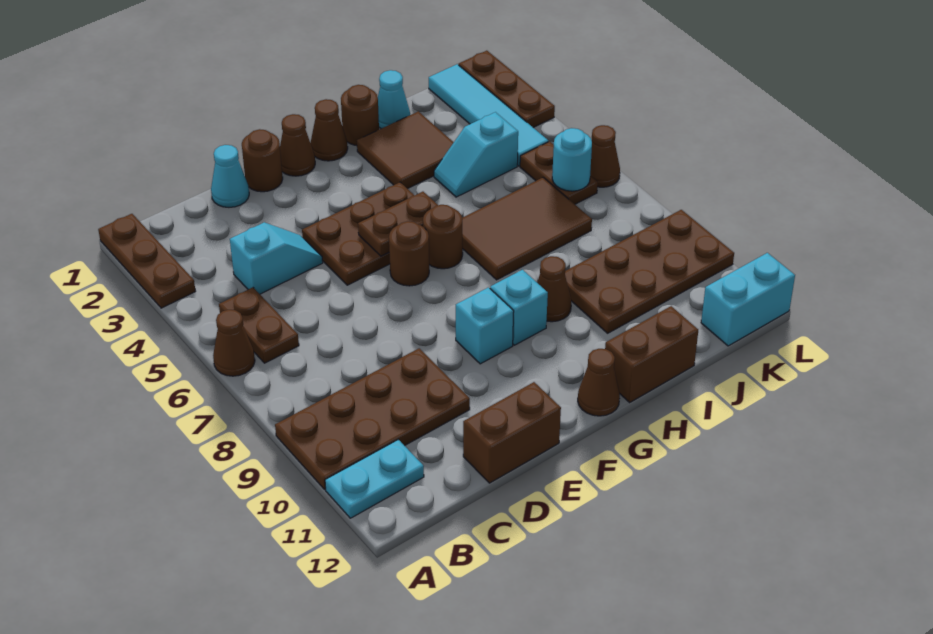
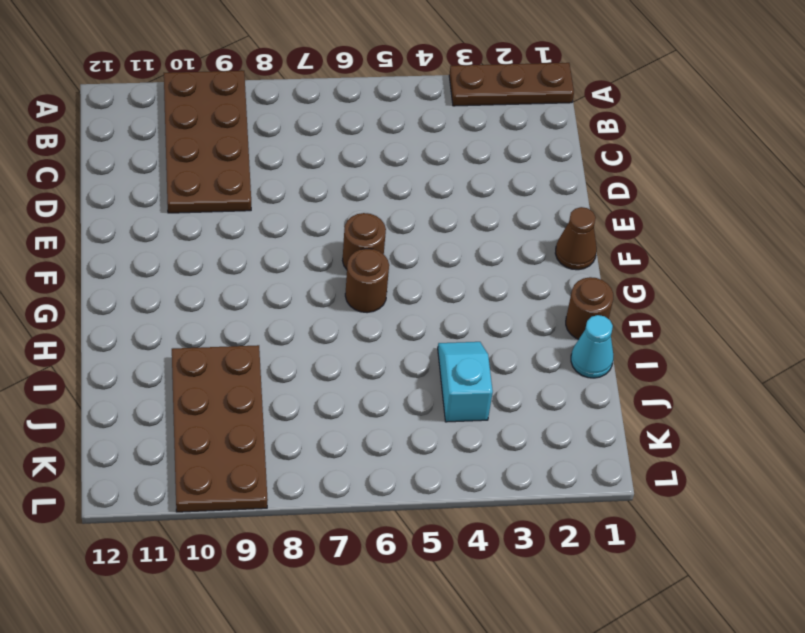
none -> brown 1x1 cone [213,310,255,376]
none -> cyan 1x2 plate [325,439,424,518]
none -> brown 1x2 plate [219,287,299,363]
none -> cyan 1x2 slope [230,222,323,294]

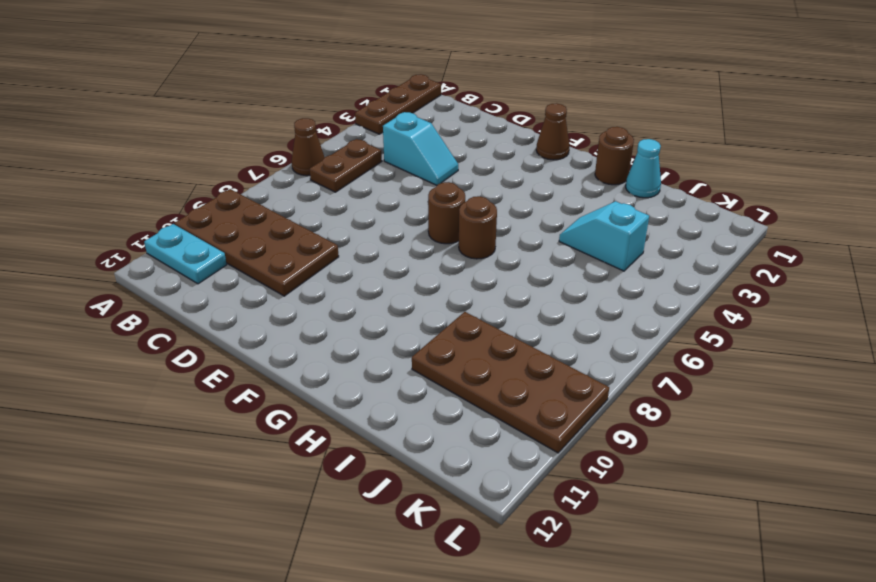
none -> cyan 1x1 cone [211,145,249,207]
none -> brown 1x2 brick [463,382,561,483]
none -> brown 1x1 round brick [242,129,283,192]
none -> brown 2x3 plate [302,182,414,285]

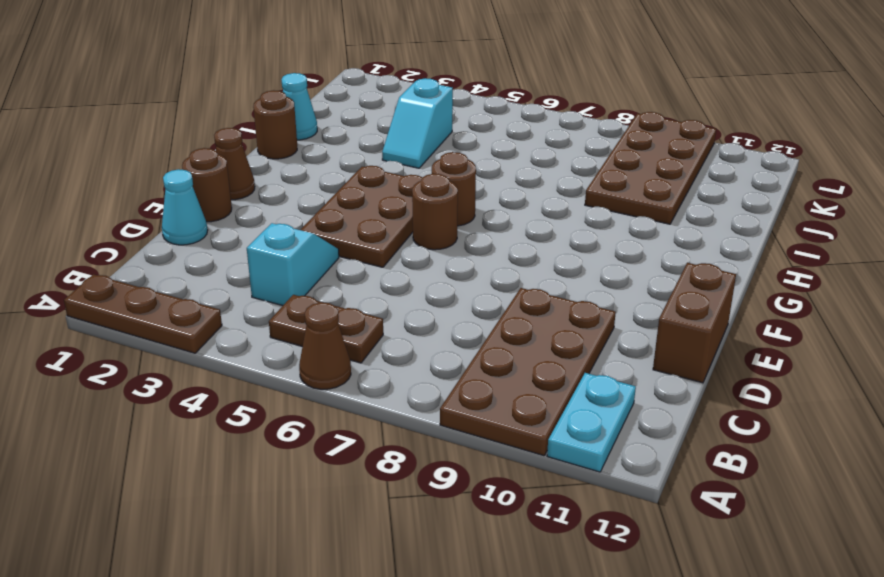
none -> cyan 1x1 brick [456,287,514,364]
none -> brown 1x1 cone [310,99,348,161]
none -> cyan 1x1 brick [490,270,548,345]
none -> brown 1x1 cone [578,349,620,416]

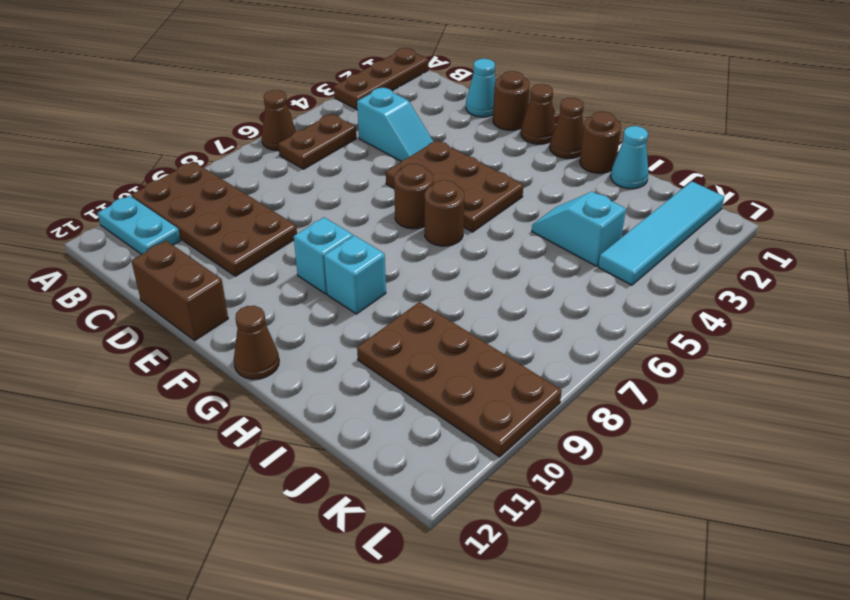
none -> brown 2x2 tile [357,111,454,189]
none -> brown 2x3 tile [462,178,592,280]
none -> brown 1x1 cone [537,256,571,322]
none -> brown 1x2 brick [605,306,698,402]

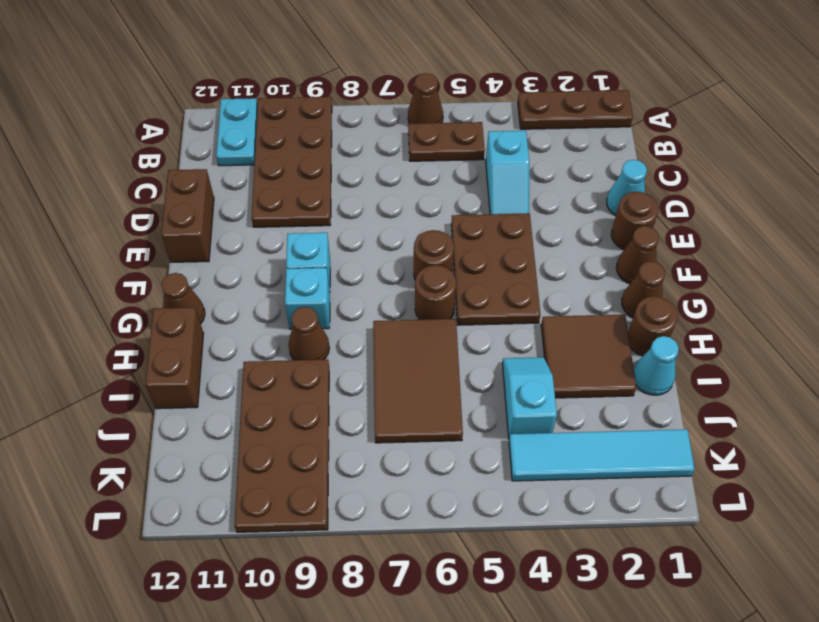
none -> brown 1x2 plate [520,142,598,204]
none -> cyan 1x2 brick [701,253,795,346]
none -> brown 1x3 plate [459,51,555,127]
none -> brown 1x1 cone [590,125,620,187]

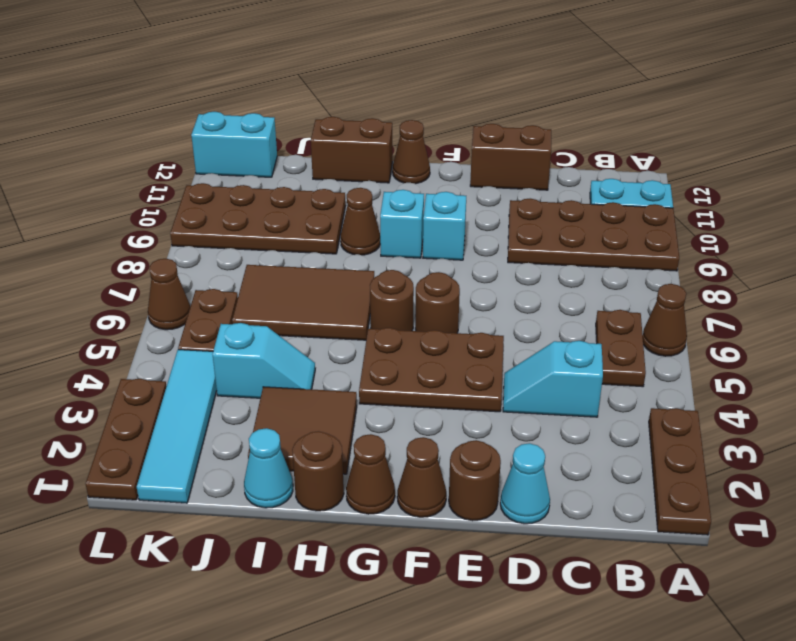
none -> brown 1x2 plate [358,192,438,256]
none -> cyan 1x1 round brick [552,128,592,191]

